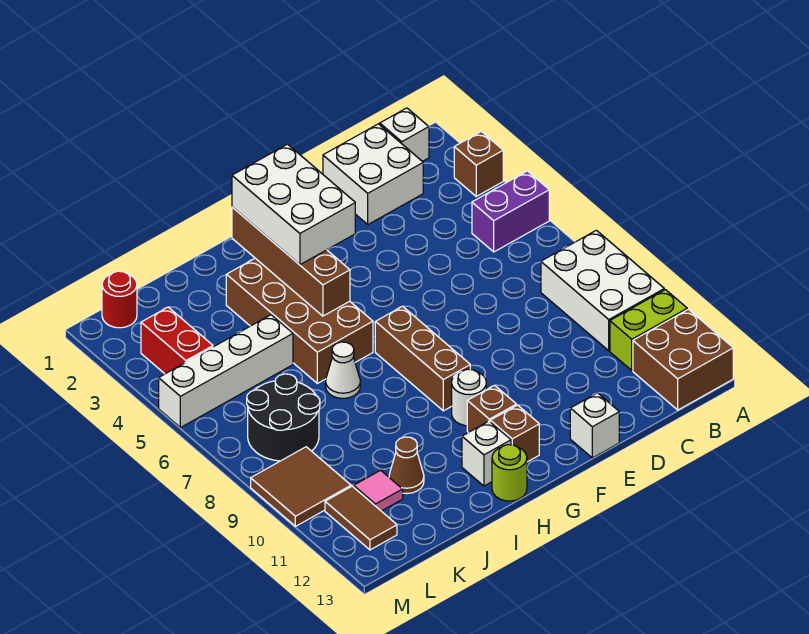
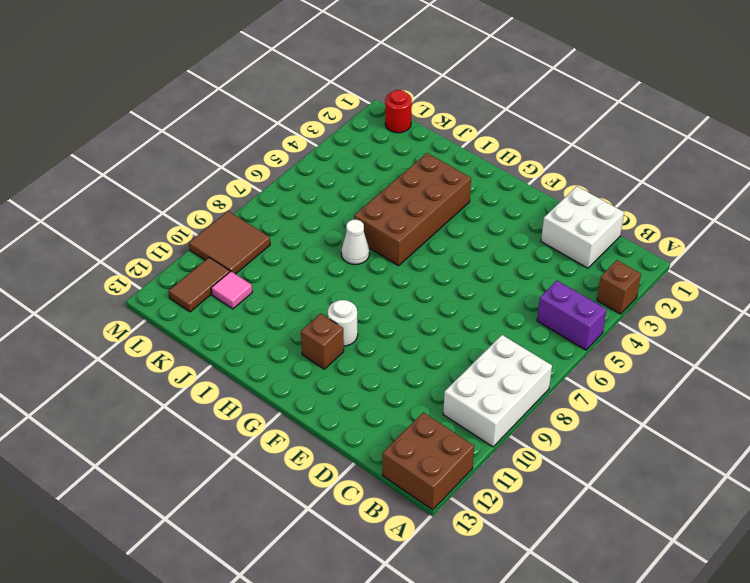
none -> lime 1x2 brick [610,290,687,370]
none -> white 1x1 brick [380,108,429,161]
none -> white 1x1 brick [570,393,619,458]

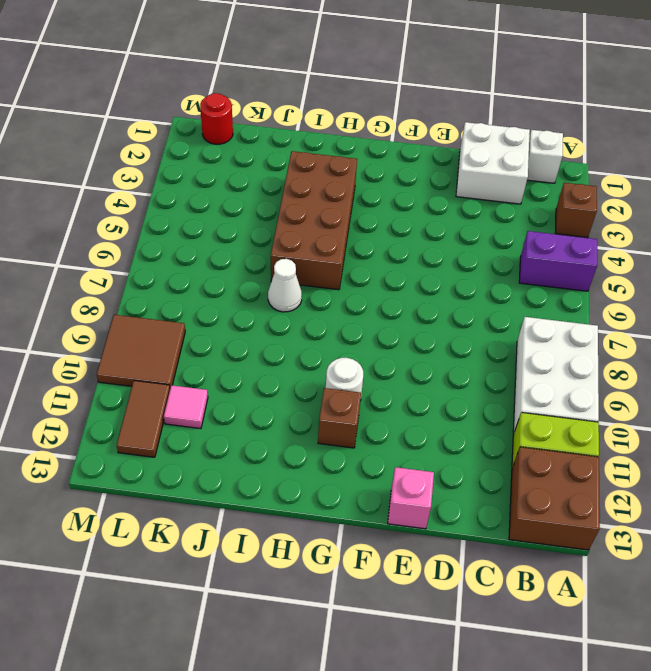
pink 1x1 brick [388,467,434,529] -> white 1x1 brick [570,393,619,458]
none -> brown 1x3 brick [375,306,470,411]
none -> brown 1x1 brick [490,405,539,462]
none -> white 1x1 brick [462,421,511,486]

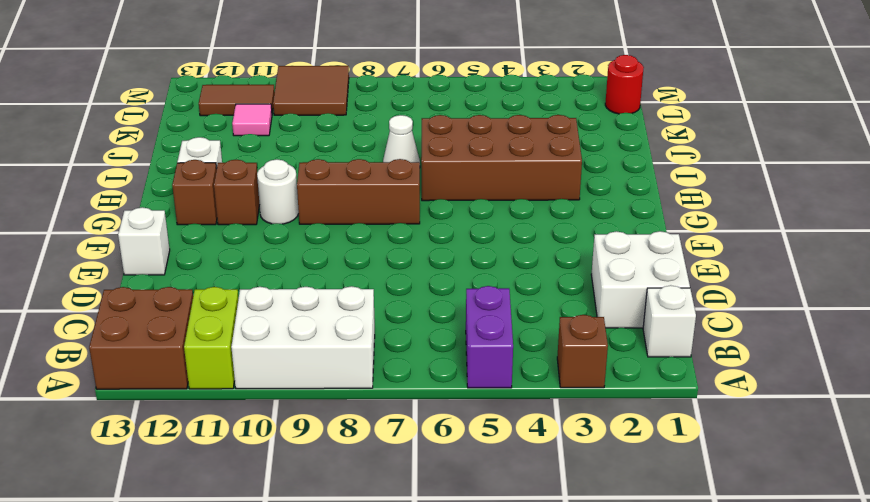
none -> lime 1x1 round brick [492,445,527,501]
none -> white 1x4 brick [159,315,293,428]
none -> brown 1x1 cone [389,437,424,494]

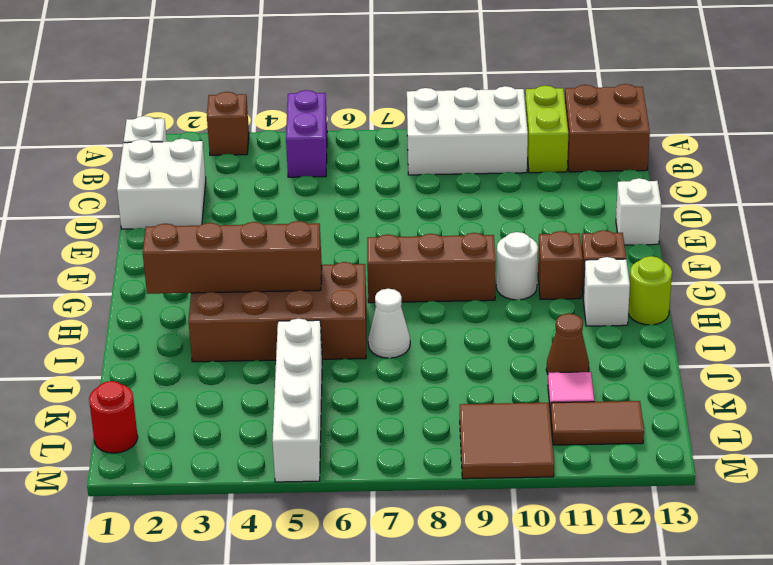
none -> black 2x2 round brick [247,374,320,461]
none -> red 1x2 brick [141,307,213,374]
none -> white 2x3 brick [232,144,355,265]

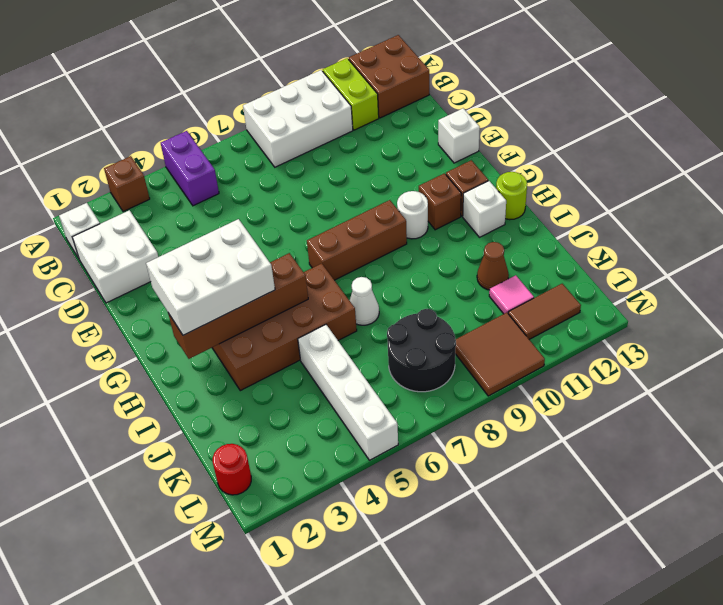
none -> red 1x2 brick [141,307,213,374]

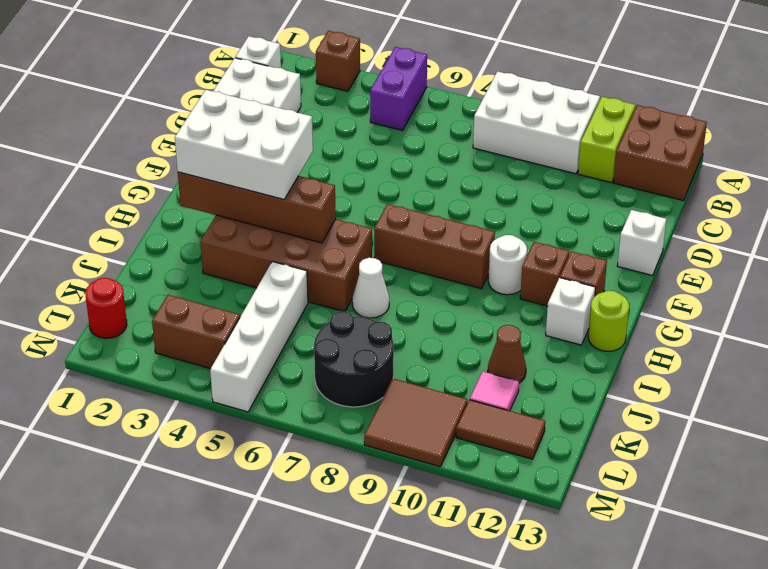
brown 1x2 brick [152,295,240,369] -> red 1x2 brick [141,307,213,374]

